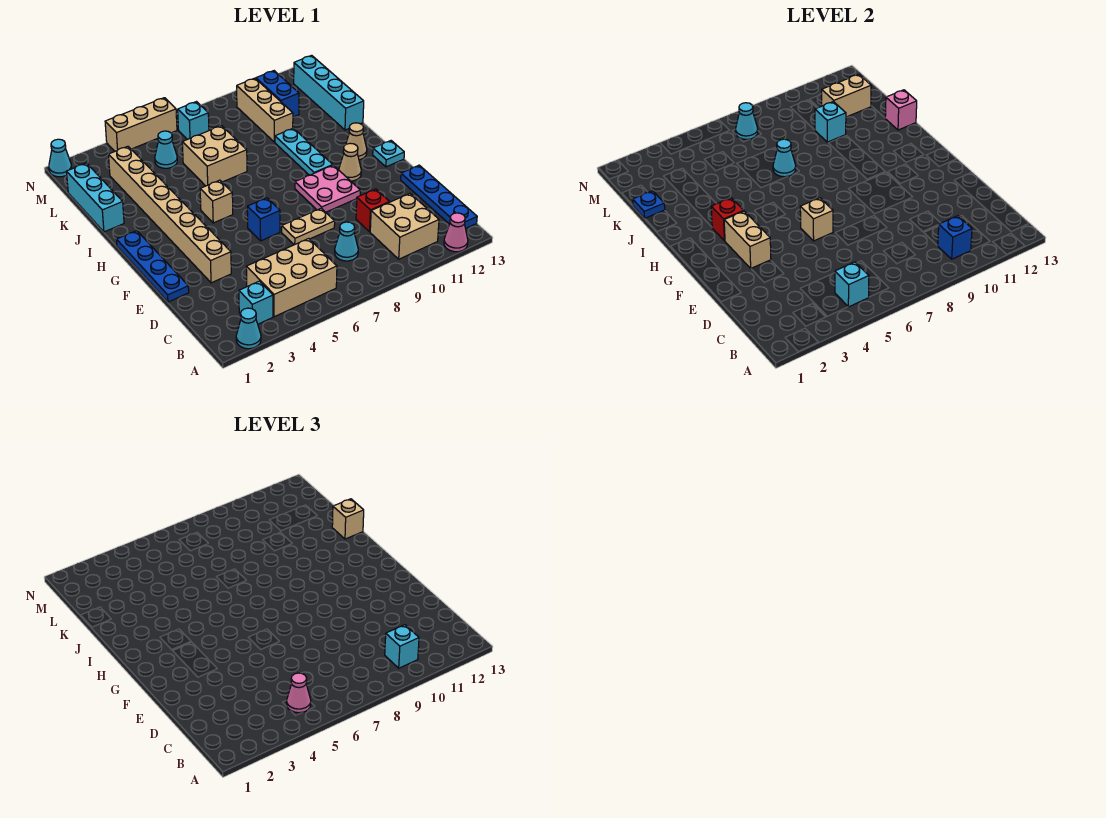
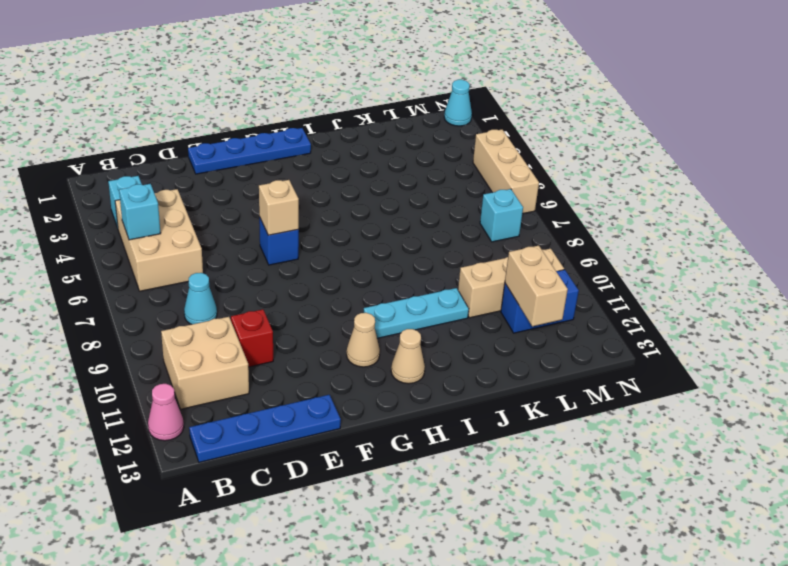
none -> cyan 1x1 cone [236,308,261,349]
none -> tan 1x8 brick [108,146,231,283]
none -> tan 1x2 plate [282,208,335,245]
none -> pink 2x2 plate [295,165,360,212]

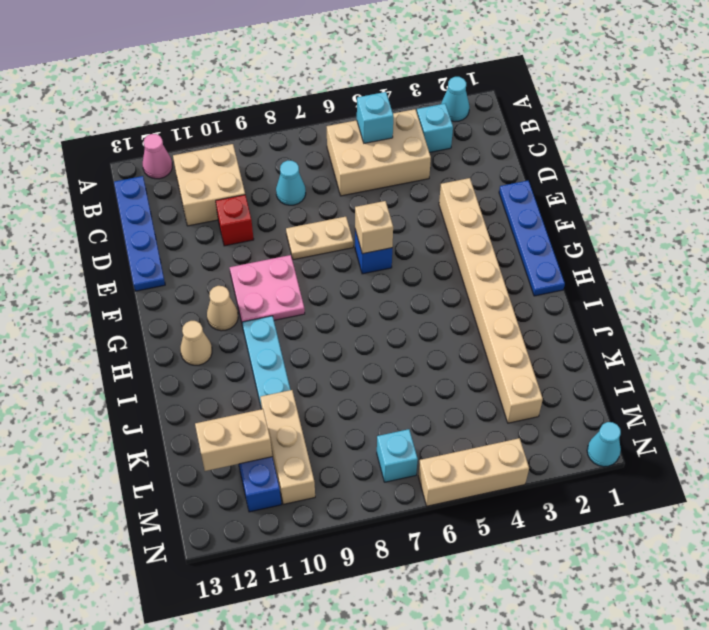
none -> cyan 1x1 plate [373,141,404,167]
none -> tan 1x1 brick [200,180,233,223]
none -> cyan 1x3 brick [66,163,124,232]
none -> tan 2x2 brick [182,126,247,186]

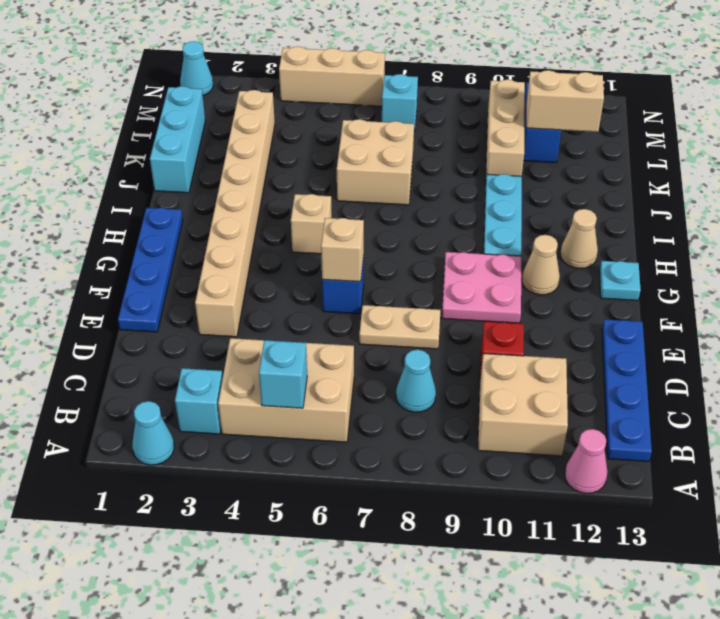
none -> cyan 1x4 brick [294,55,364,130]
none -> cyan 1x1 cone [155,131,177,168]
none -> blue 1x1 brick [937,216,972,259]
none -> tan 1x2 brick [724,211,771,268]

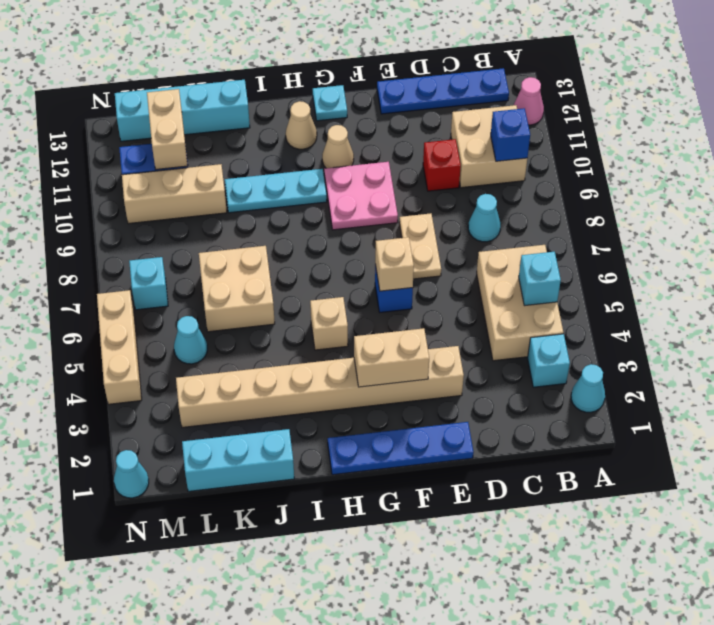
none -> red 1x1 brick [711,198,743,241]
none -> cyan 1x1 cone [773,139,796,177]
none -> pink 1x1 brick [885,90,917,130]
none -> blue 1x1 plate [633,191,665,218]

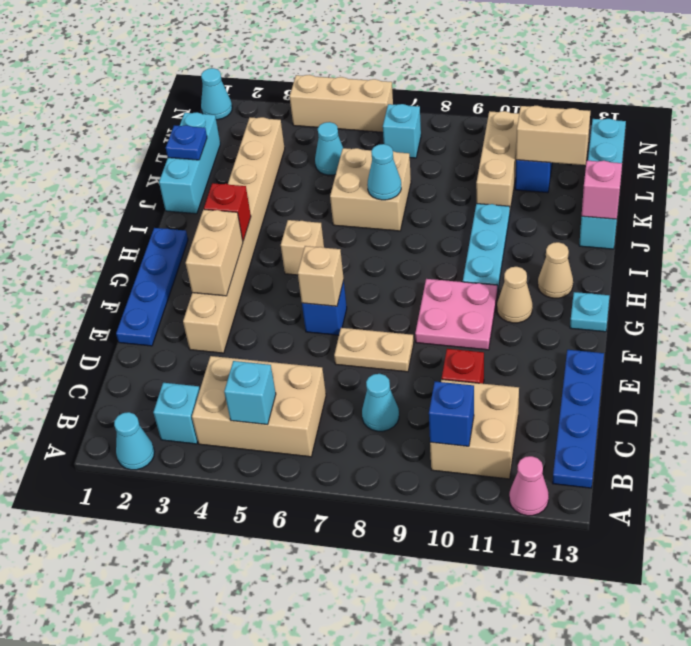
none -> cyan 1x1 brick [815,101,846,142]
none -> cyan 1x1 cone [736,103,758,139]
none -> pink 1x1 cone [287,673,311,713]
none -> cyan 1x1 brick [385,625,419,668]

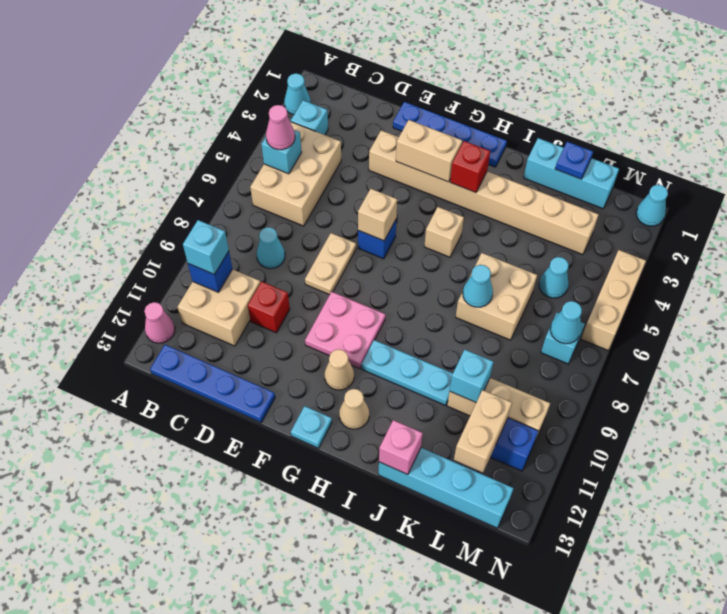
none -> tan 1x1 brick [332,499,364,539]

